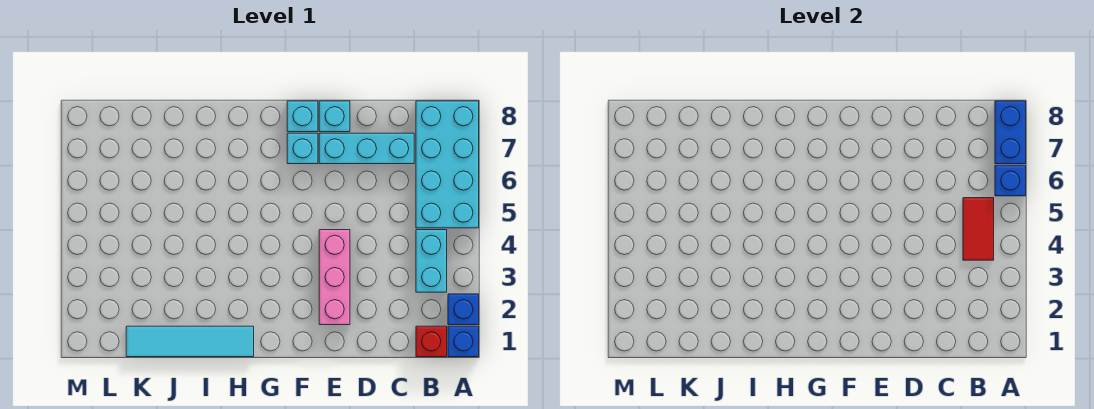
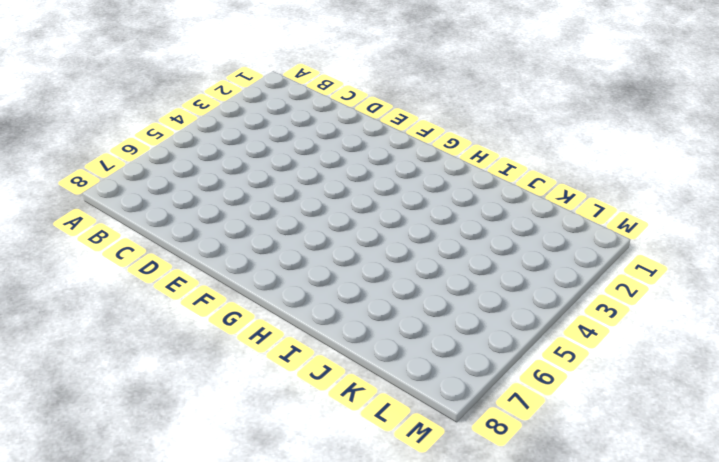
none -> blue 1x1 brick [448,326,479,357]
none -> blue 1x1 brick [448,294,479,325]
none -> cyan 2x4 brick [416,101,479,228]

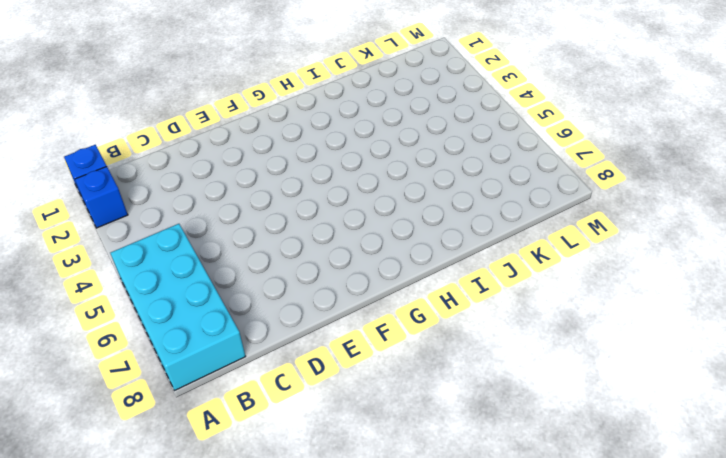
none -> red 1x1 brick [416,326,447,357]
none -> cyan 1x2 brick [416,230,447,292]
none -> cyan 1x3 brick [319,133,414,164]

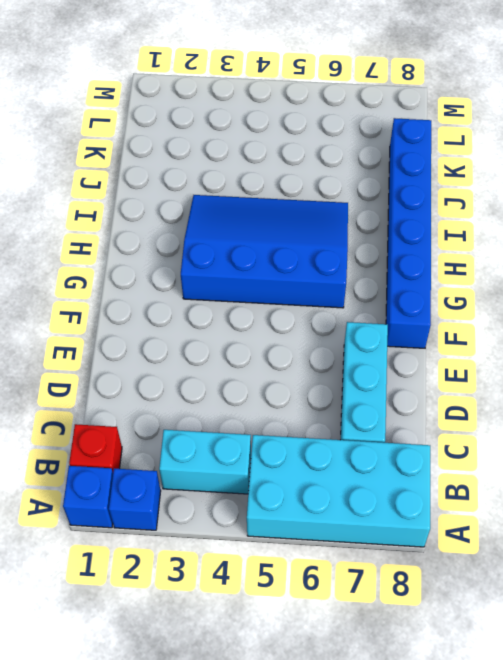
blue 1x6 brick [386,118,431,348] -> cyan 1x1 brick [287,101,318,132]
blue 3x4 slope [181,195,348,308] -> none
none -> pink 1x3 brick [319,230,350,325]
none -> cyan 1x1 brick [319,101,350,132]
none -> cyan 1x1 brick [287,133,318,164]

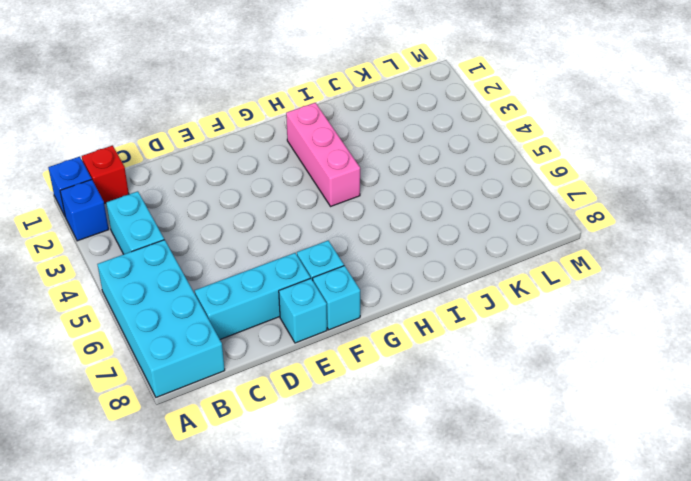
pink 1x3 brick [286,103,360,207] -> pink 1x3 brick moved to [319,230,350,325]
none -> cyan 1x4 tile [126,326,254,357]
none -> blue 1x1 brick [995,165,1026,196]
none -> blue 1x2 brick [995,101,1026,164]

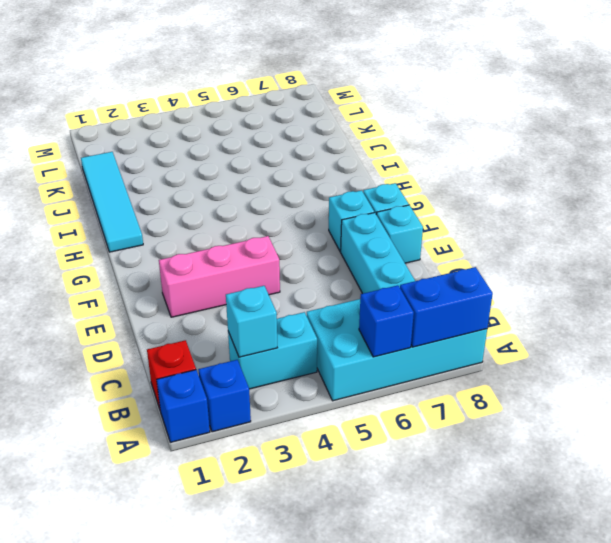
cyan 1x1 brick [226,286,277,357] -> none
none -> red 1x2 tile [963,198,994,260]

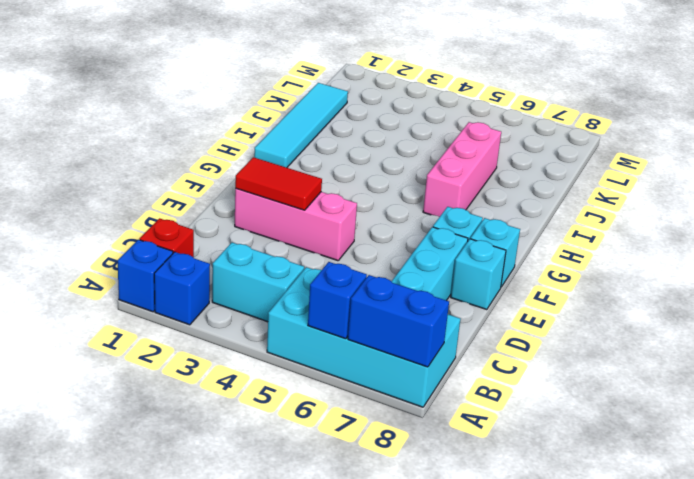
red 1x2 tile [235,157,322,210] -> red 1x2 tile moved to [963,198,994,260]
pink 1x3 brick [423,122,501,217] -> none

